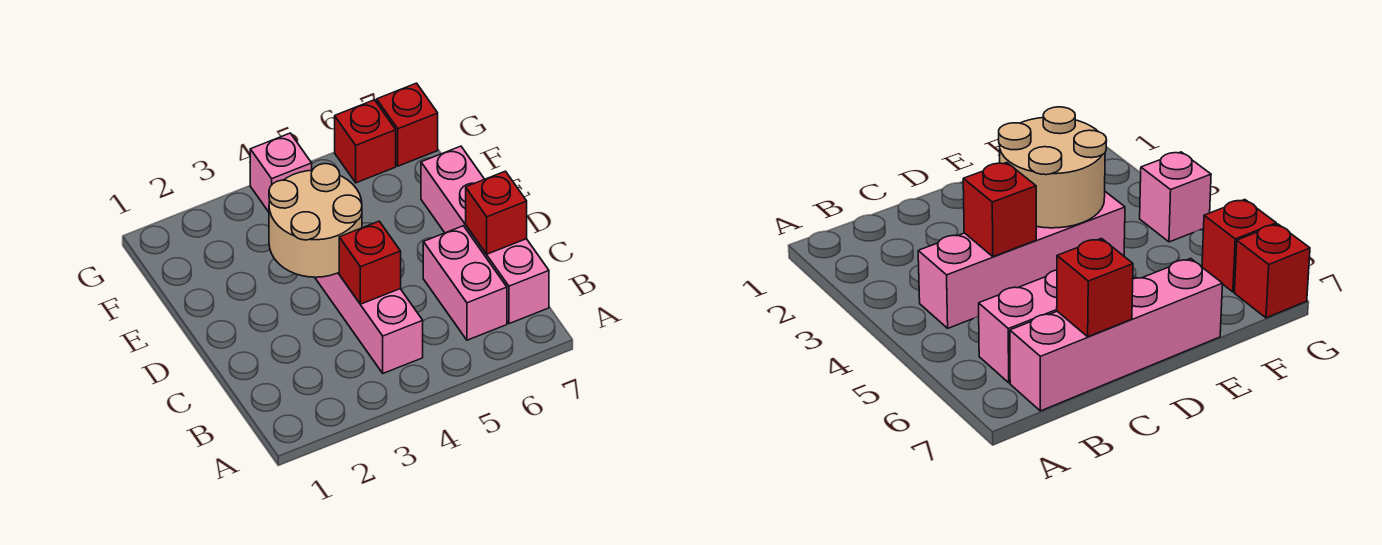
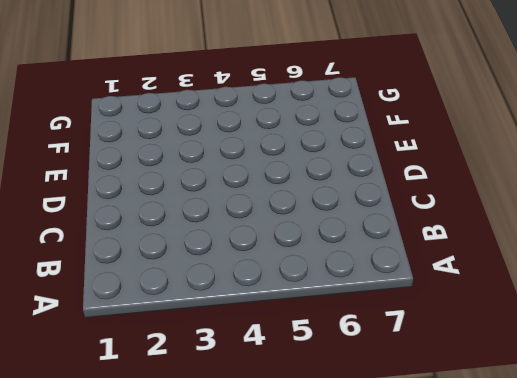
none -> pink 1x4 brick [315,273,423,373]
none -> pink 1x2 brick [423,226,507,340]

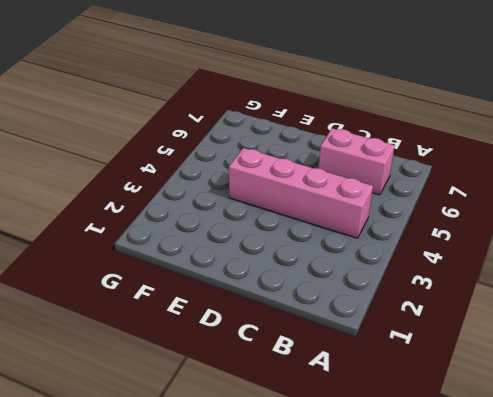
none -> pink 1x4 brick [421,146,549,324]
none -> pink 1x1 brick [250,133,312,212]

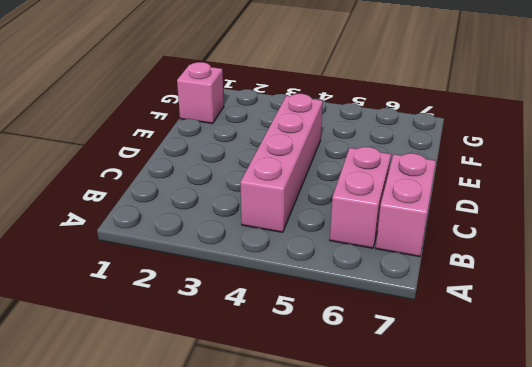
pink 1x2 brick [376,153,436,257] -> pink 1x4 brick [421,146,549,324]
pink 1x1 brick [177,62,224,124] -> pink 1x1 brick moved to [250,133,312,212]
none -> red 1x1 brick [335,100,396,183]
none -> red 1x1 brick [377,83,438,166]

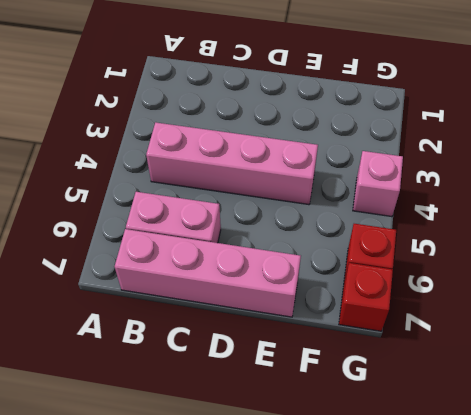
none -> red 1x1 brick [339,221,401,304]
none -> red 1x1 brick [466,171,527,254]

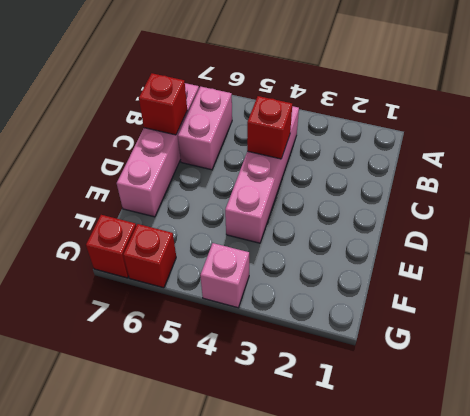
none -> tan 2x2 round brick [269,164,362,277]

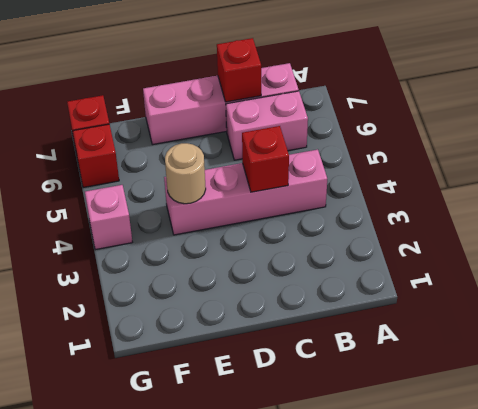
tan 1x1 round brick [165,143,206,204] -> tan 2x2 round brick [269,164,362,277]

